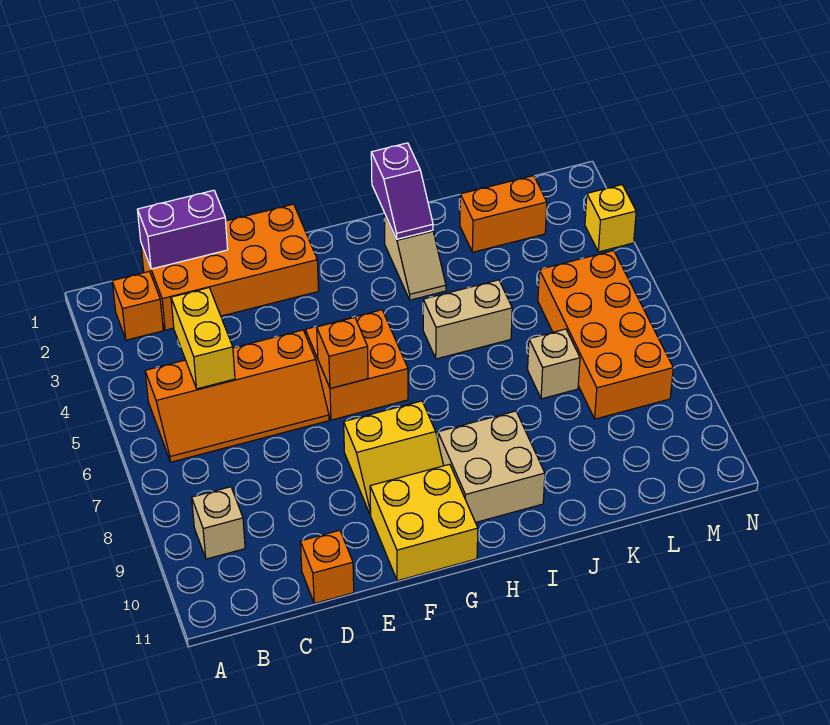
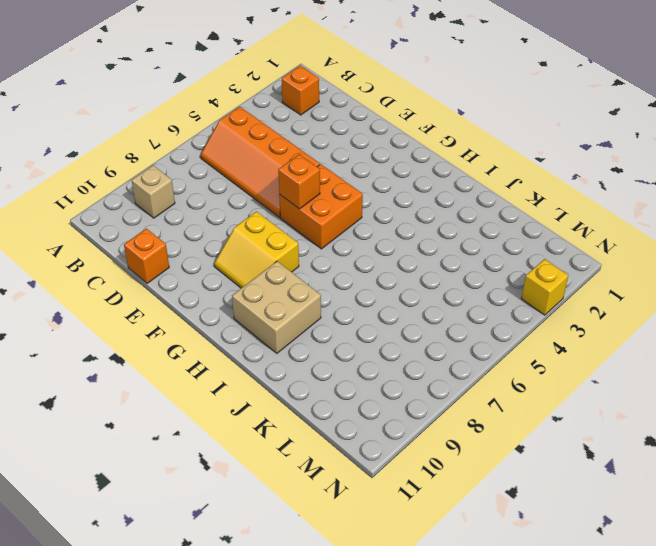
none -> orange 2x4 brick [141,204,319,330]
none -> yellow 2x2 brick [370,464,478,581]
none -> tan 1x2 slope [384,213,446,300]

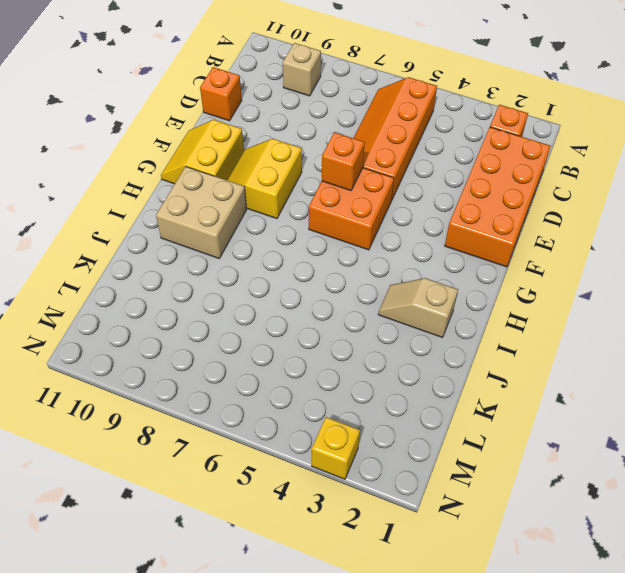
yellow 2x2 slope [161,120,244,184] -> yellow 2x2 brick [370,464,478,581]
none -> tan 1x2 brick [423,280,512,359]
none -> orange 1x2 brick [460,176,547,252]
none -> tan 1x1 brick [528,329,580,399]

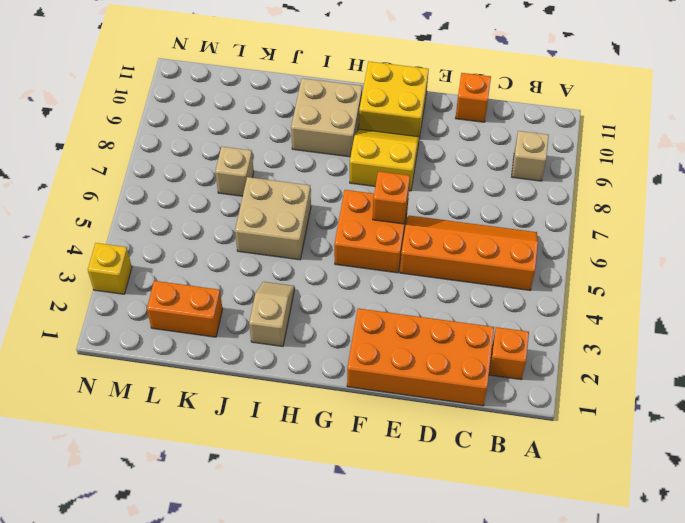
tan 2x2 brick [235,177,311,260] -> tan 1x2 brick [423,280,512,359]
none -> orange 2x4 brick [538,251,673,419]
none -> purple 1x2 brick [137,190,228,269]
none -> yellow 1x2 brick [171,288,235,389]

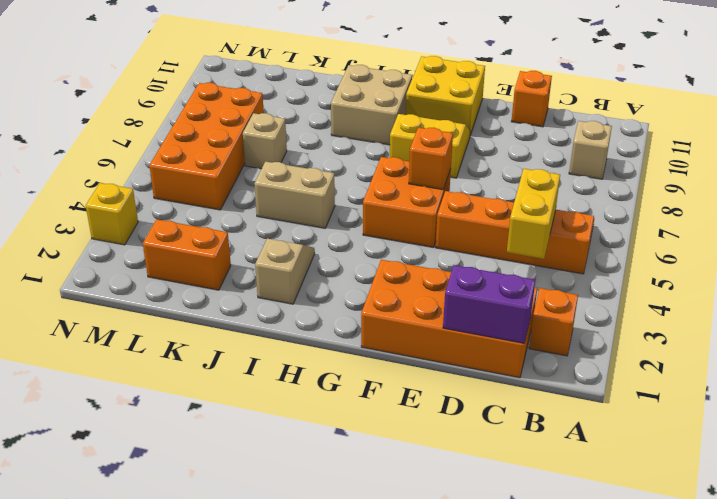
none -> purple 1x2 slope [371,143,433,239]

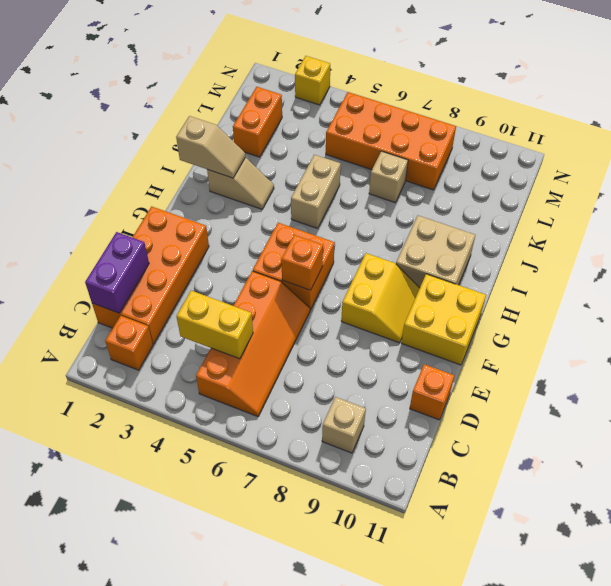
tan 1x2 slope [176,116,245,178] -> purple 1x2 slope [371,143,433,239]

